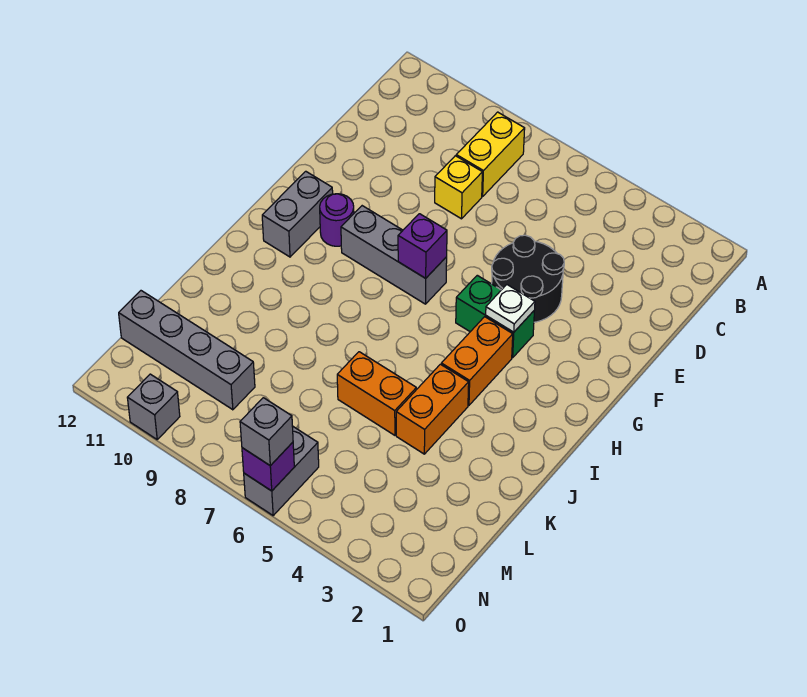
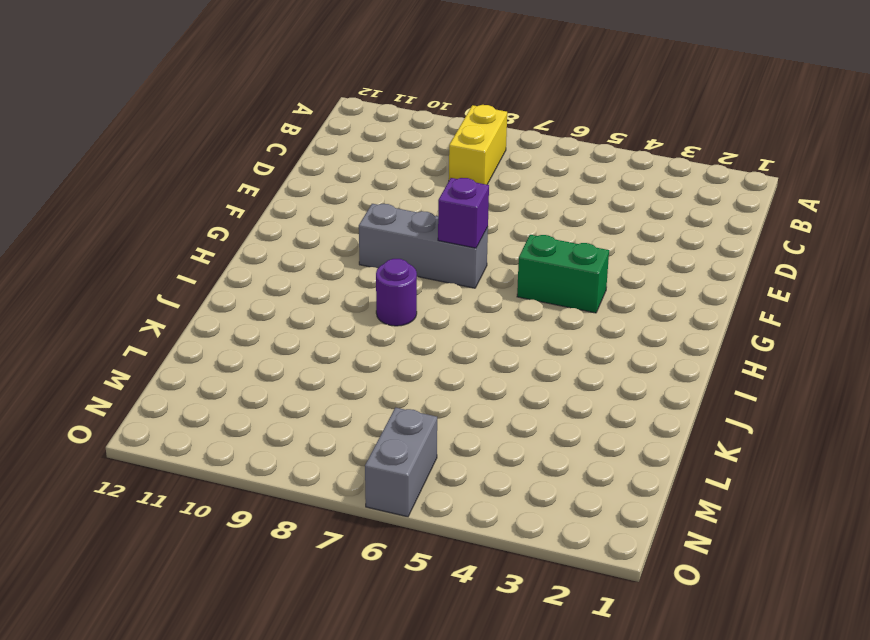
purple 1x1 round brick [376,259,417,326] -> purple 1x1 round brick moved to [320,194,354,246]
none -> yellow 1x1 brick [435,156,482,219]
none -> black 2x2 round brick [492,235,564,322]
none -> grey 1x2 brick [262,171,333,257]

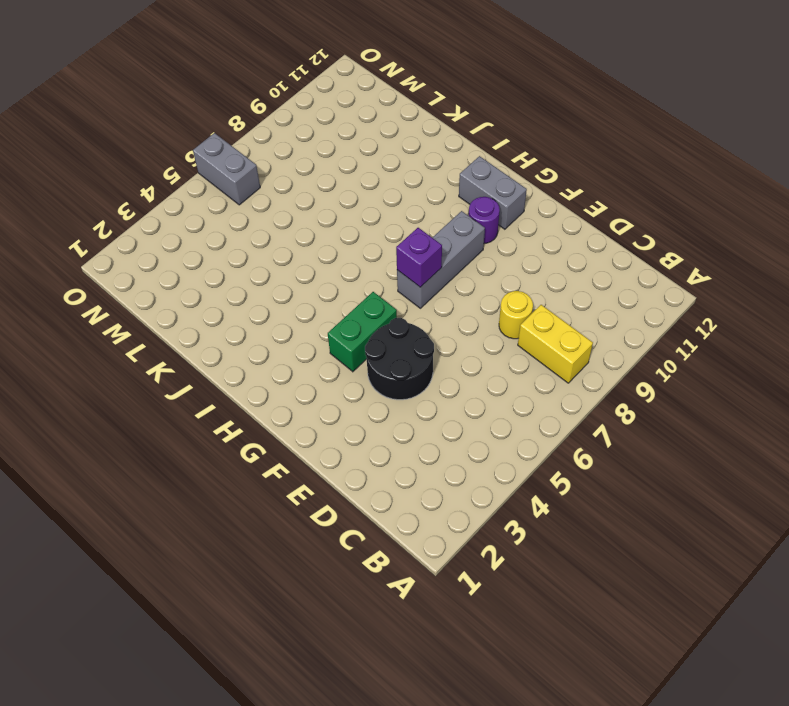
yellow 1x1 round brick [499,291,533,339] -> yellow 1x1 brick [435,156,482,219]
none -> orange 1x2 brick [441,317,513,405]
none -> orange 1x2 brick [396,364,469,454]
none -> orange 1x2 brick [337,352,416,435]

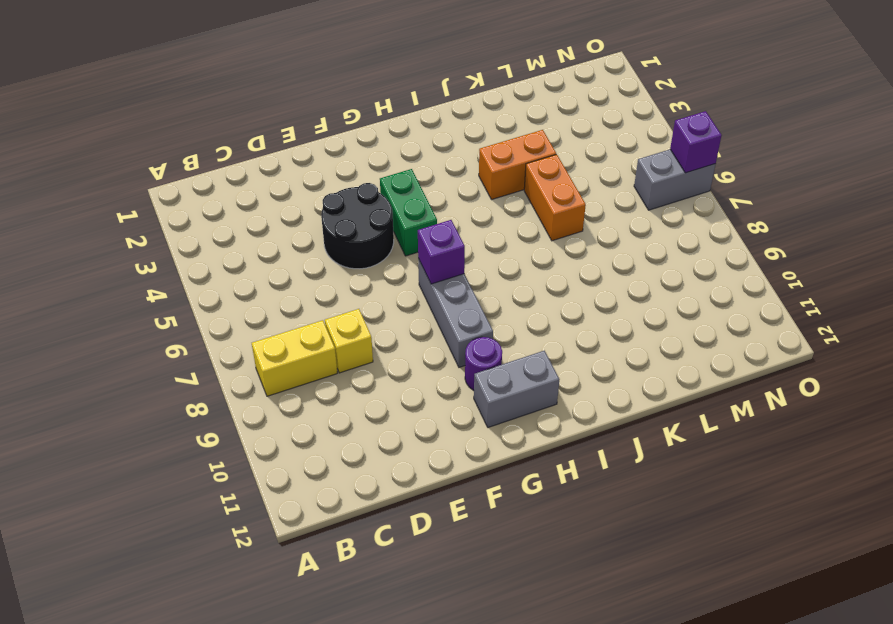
none -> orange 1x2 brick [441,317,513,405]
none -> grey 1x4 brick [119,291,255,410]
none -> grey 1x1 brick [127,374,180,439]

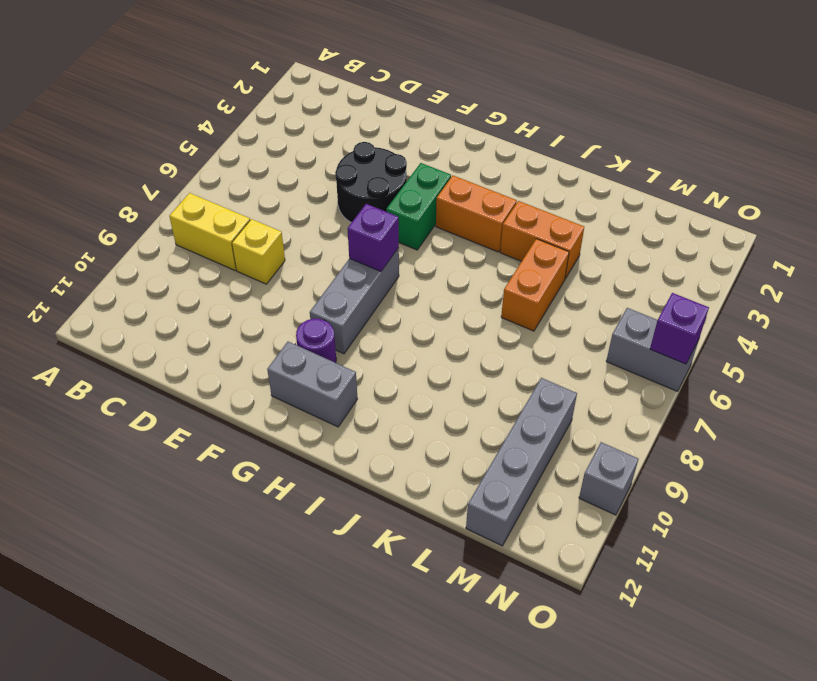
none -> white 1x1 plate [486,285,535,332]
none -> grey 1x1 brick [240,398,293,466]

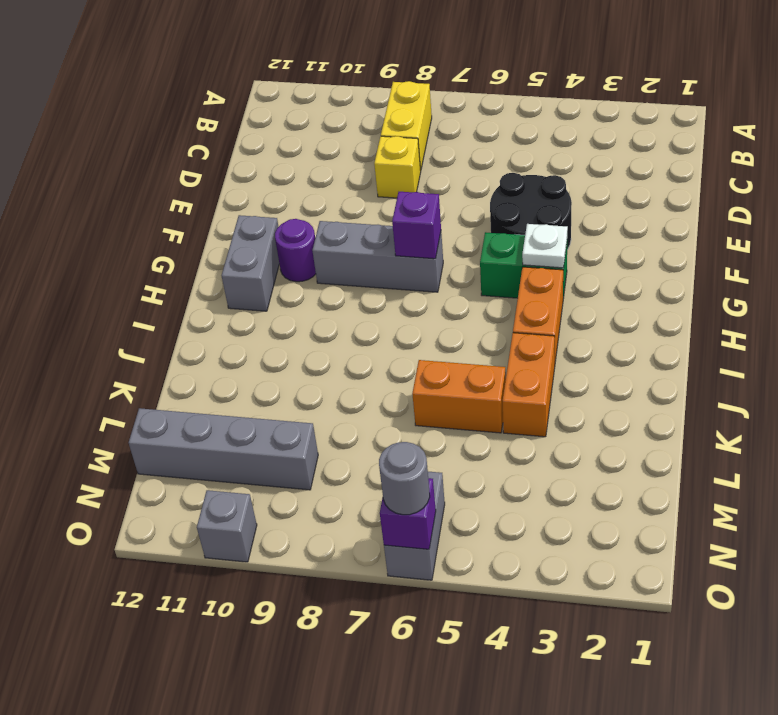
grey 1x1 round brick [379,442,430,515] -> grey 1x1 brick [240,398,293,466]

